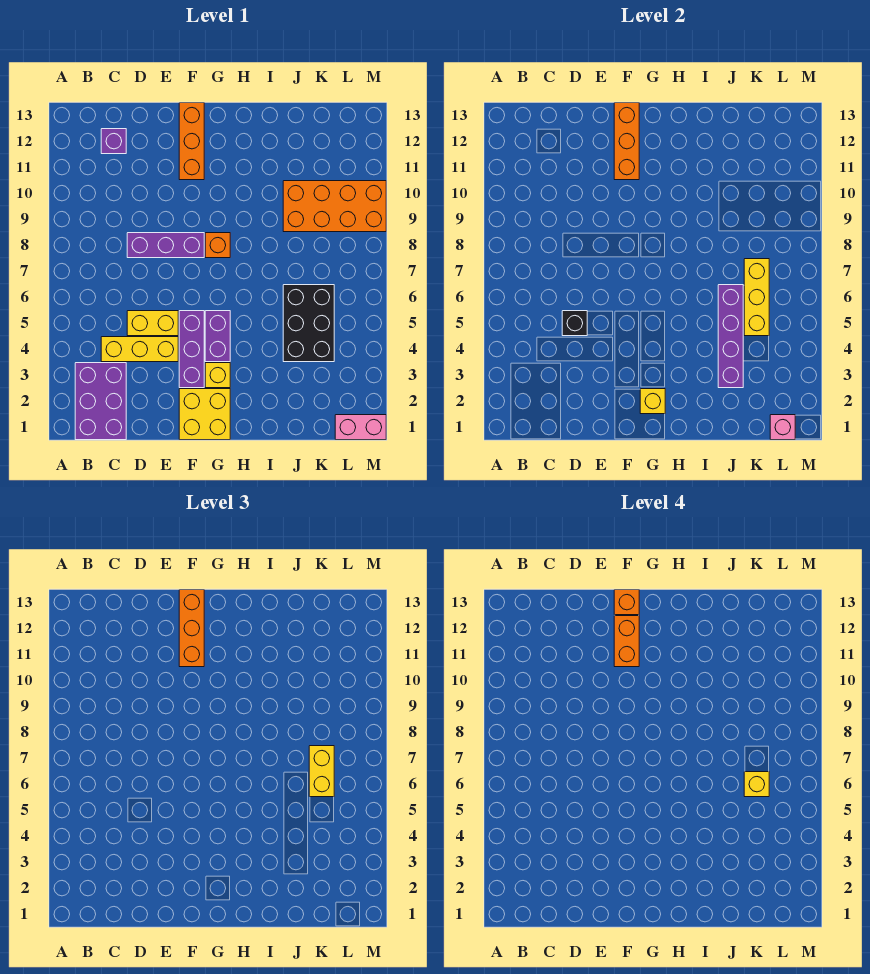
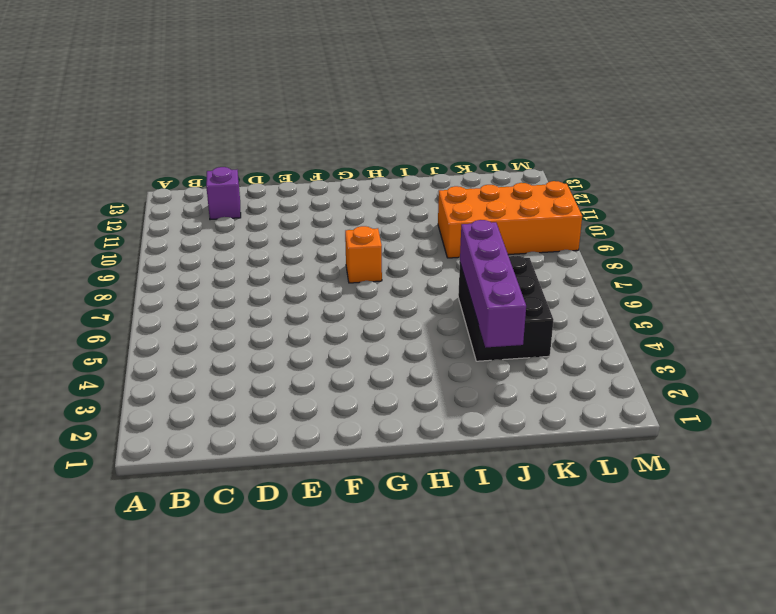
none -> purple 2x3 brick [75,363,126,440]
none -> yellow 1x3 brick [101,337,178,362]
none -> yellow 1x2 brick [127,311,178,336]

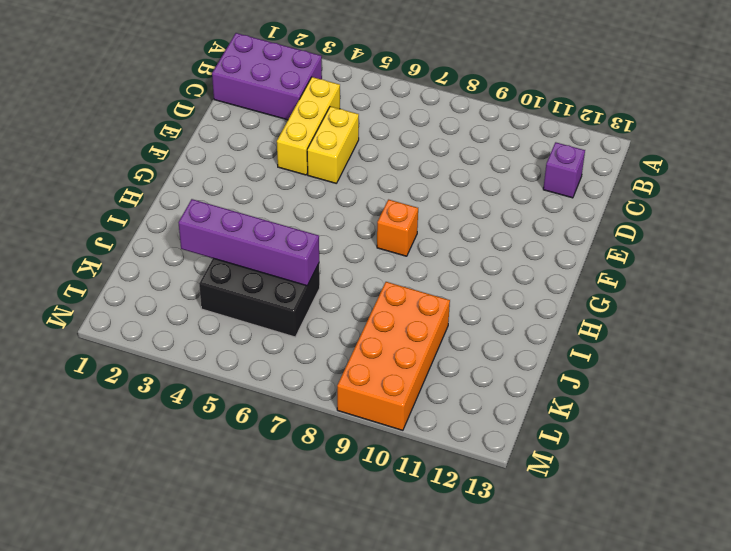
none -> purple 1x3 brick [127,233,204,258]
none -> yellow 2x2 brick [179,389,230,440]
none -> purple 1x3 brick [179,311,204,388]

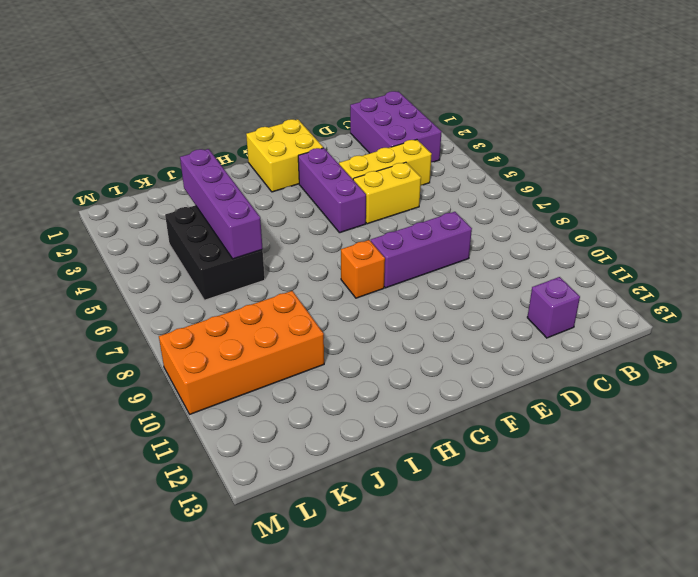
none -> orange 1x3 brick [179,103,204,180]
none -> yellow 1x1 brick [205,363,230,388]
none -> purple 1x2 brick [205,311,230,362]

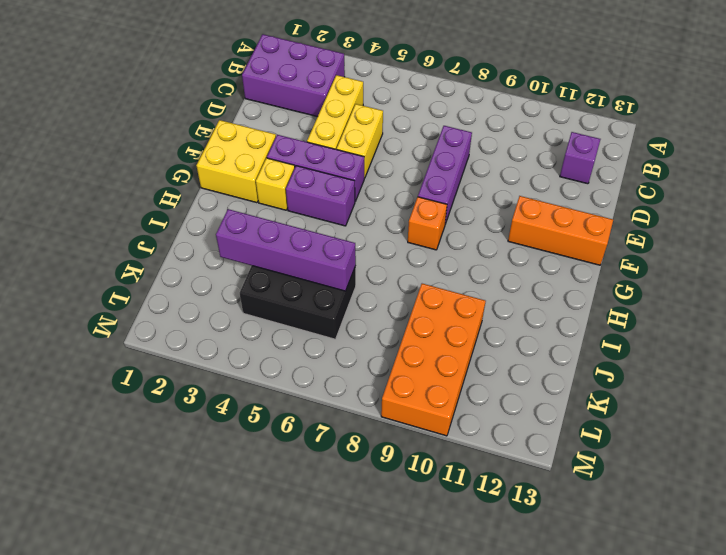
none -> pink 1x2 brick [335,415,386,440]
none -> black 1x1 brick [562,311,587,336]
none -> orange 1x3 brick [614,103,639,180]

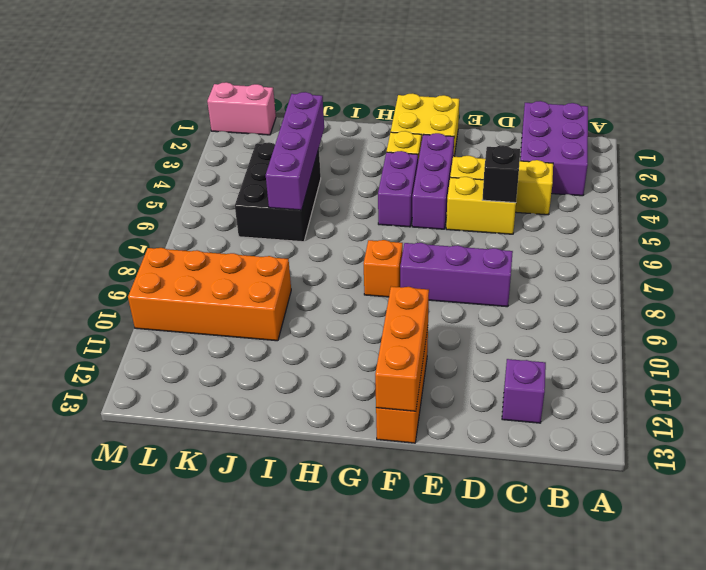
none -> yellow 1x1 brick [640,389,665,414]
none -> yellow 1x3 brick [744,259,769,336]
none -> pink 1x1 brick [770,415,795,440]

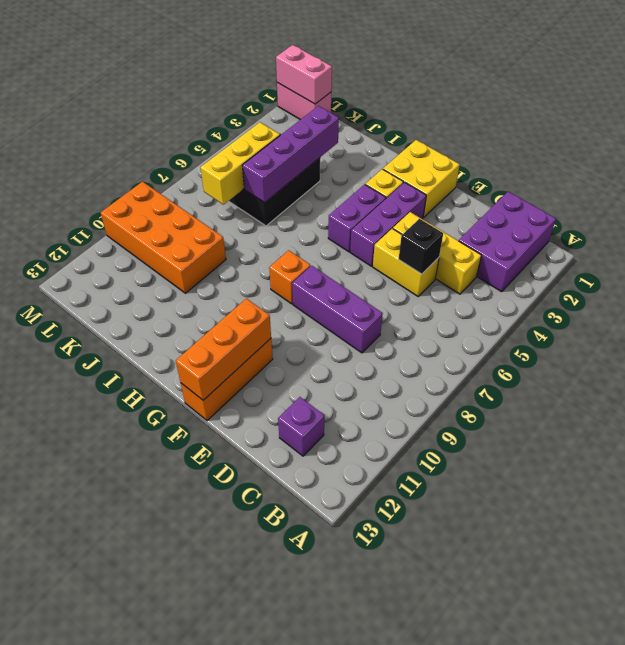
pink 1x2 brick [276,45,332,104] -> pink 1x1 brick [770,415,795,440]
none -> yellow 1x1 brick [640,389,665,414]
none -> orange 1x3 brick [179,590,204,667]
none -> yellow 1x2 brick [309,746,334,797]

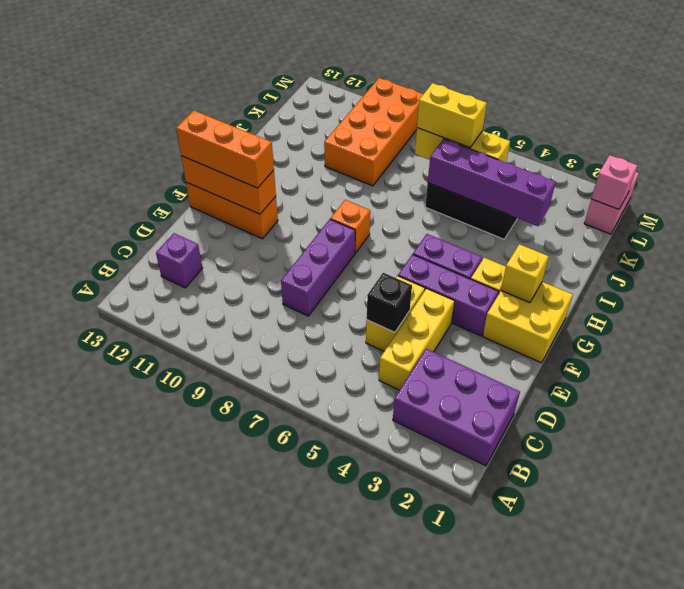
none -> orange 1x2 brick [614,616,639,667]
none -> orange 1x1 brick [614,590,639,615]
none -> yellow 1x1 brick [744,772,769,797]

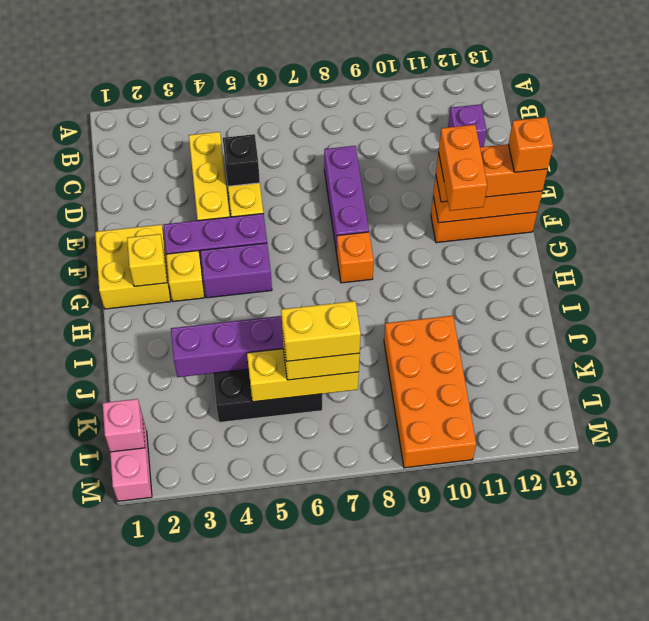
orange 1x2 brick [439,125,487,211] -> orange 1x2 brick turned to [614,616,639,667]
yellow 1x2 brick [281,301,361,361] -> yellow 1x1 brick [744,772,769,797]
none -> purple 2x3 brick [75,363,126,440]

